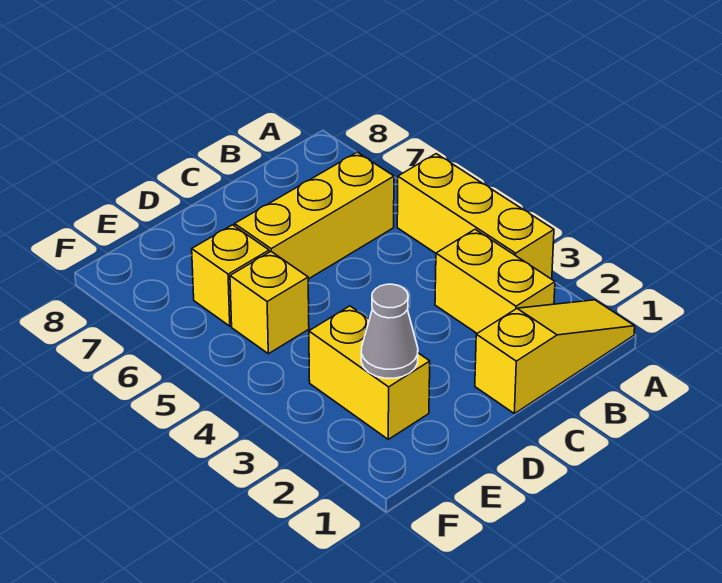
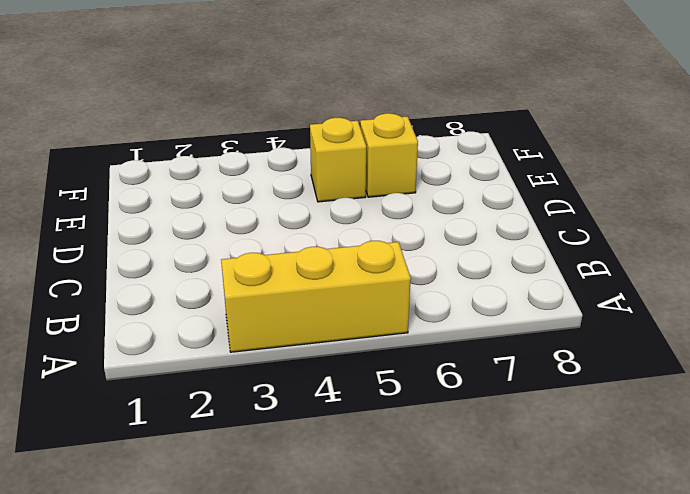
none -> yellow 1x3 slope [475,300,635,414]
none -> yellow 1x2 brick [435,229,555,333]

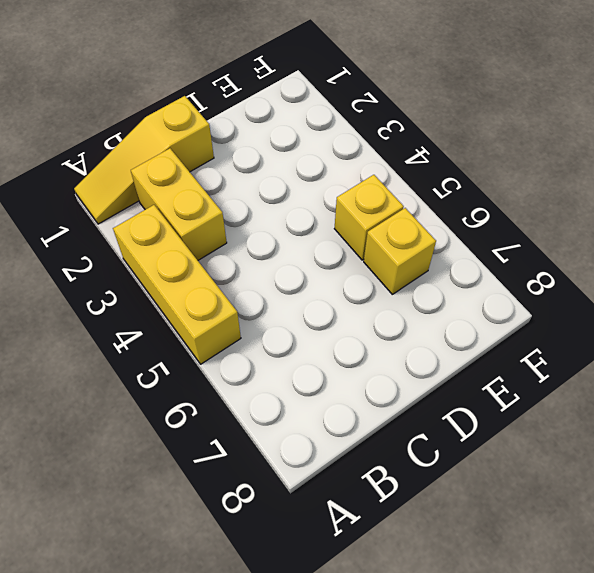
none -> yellow 1x3 brick [235,152,394,279]
none -> yellow 1x2 brick [309,306,430,439]

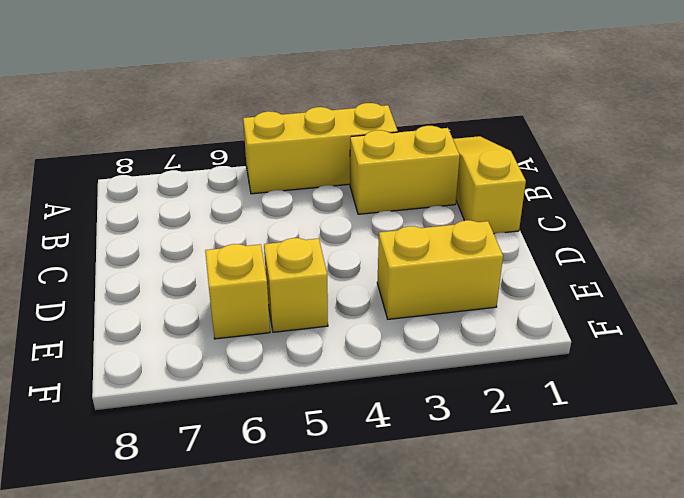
none -> yellow 1x3 brick [235,152,394,279]
none -> grey 1x1 cone [361,284,418,378]

